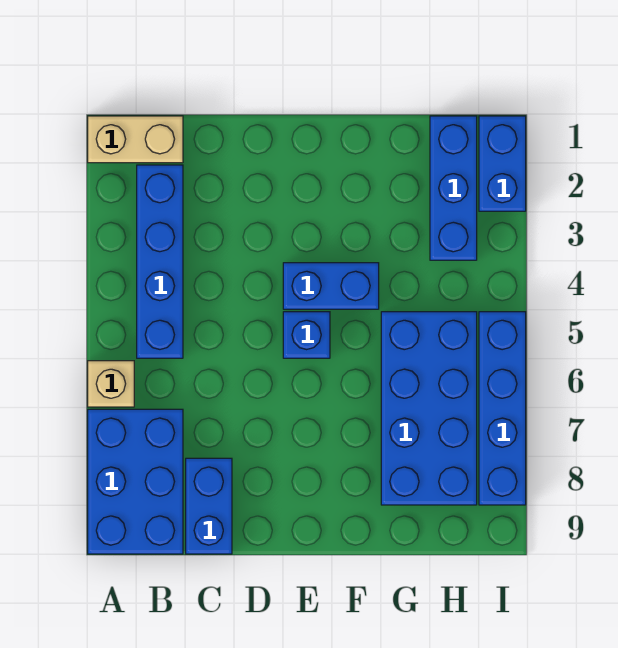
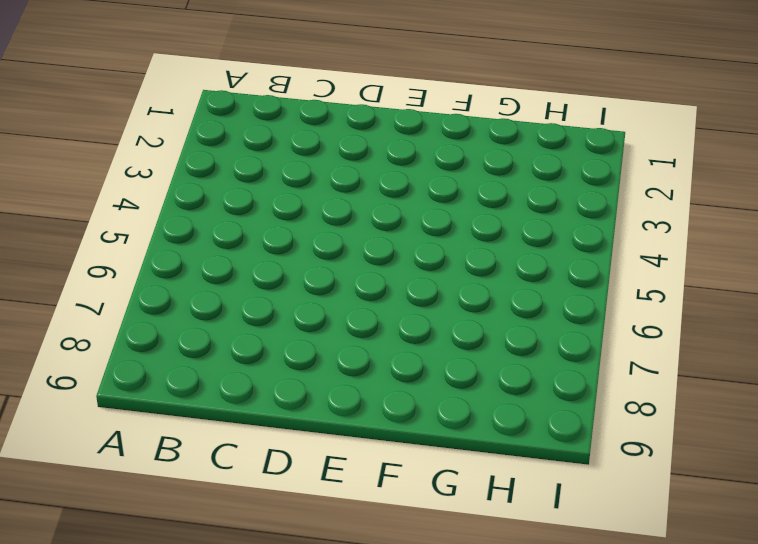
none -> tan 1x2 brick [88,116,183,163]
none -> tan 1x1 brick [88,361,134,407]

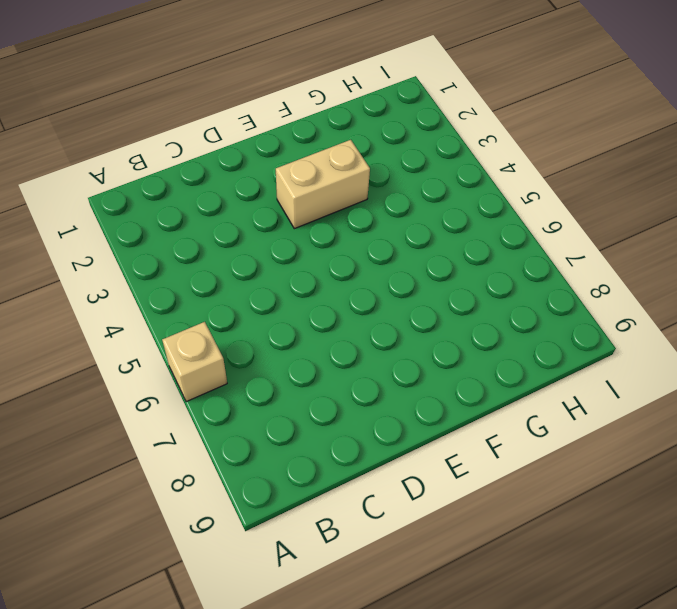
tan 1x2 brick [276,140,370,229] -> tan 1x2 brick moved to [88,116,183,163]
none -> blue 2x3 brick [88,409,183,554]
none -> blue 1x4 brick [137,165,183,358]

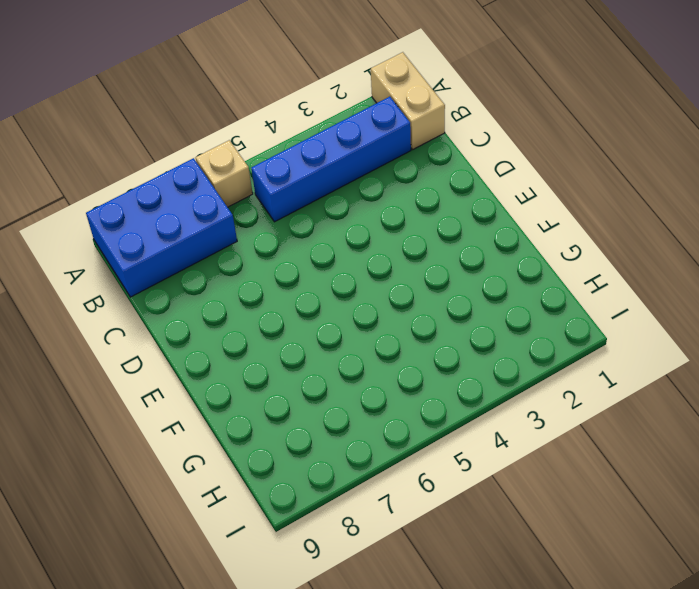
none -> blue 1x2 brick [186,458,232,554]
none -> blue 1x2 brick [283,263,379,309]

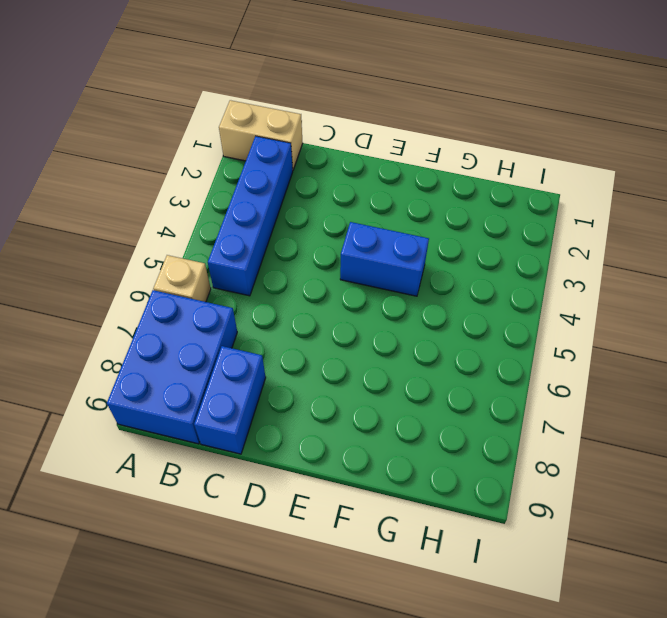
none -> blue 1x1 brick [283,312,330,358]
none -> blue 2x4 brick [381,312,477,505]

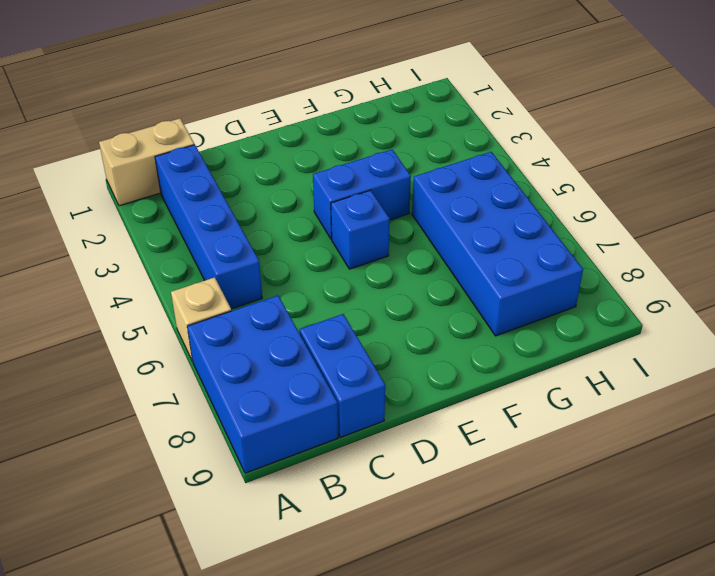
none -> blue 1x3 brick [430,116,477,260]
none -> blue 1x2 brick [479,116,526,211]

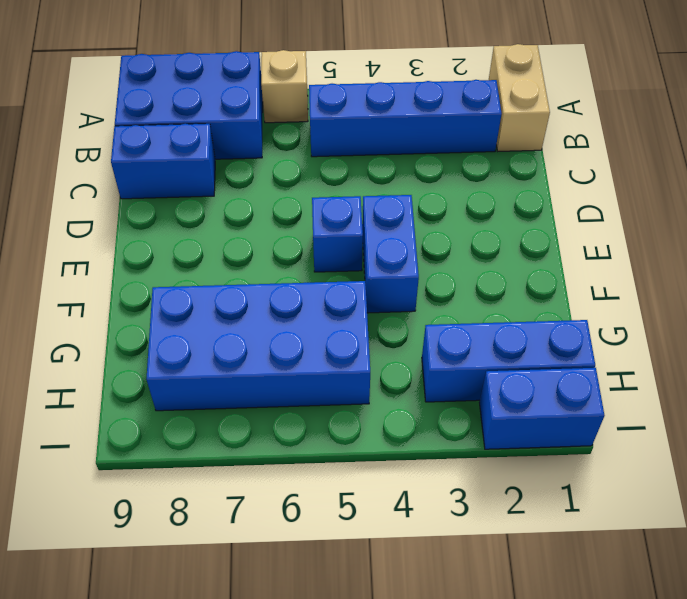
none -> blue 1x4 brick [479,312,526,505]

